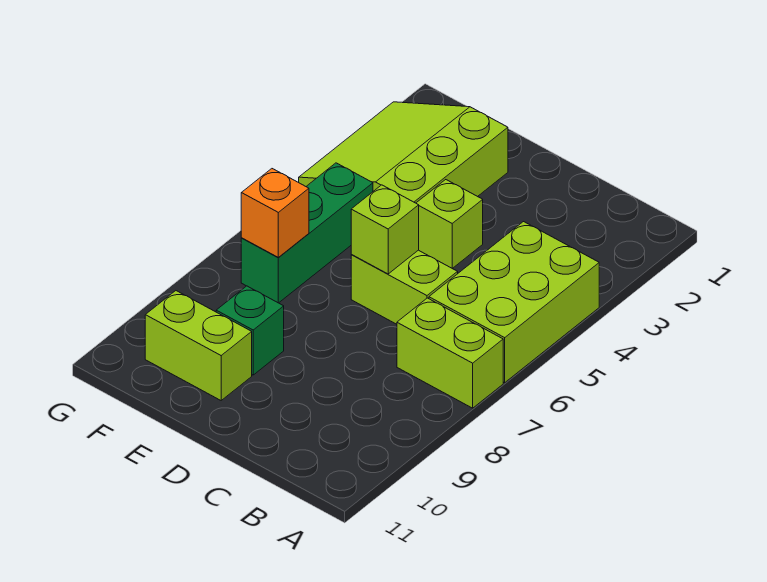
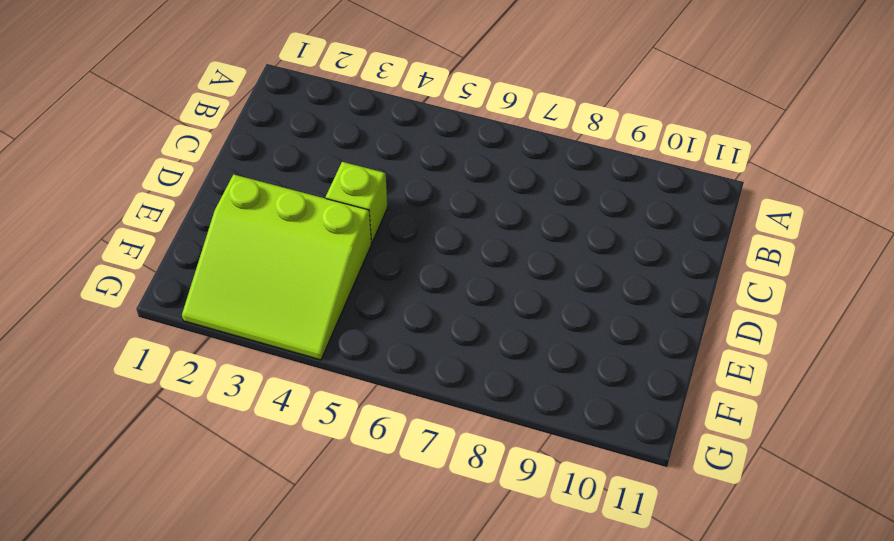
none -> lime 2x3 brick [429,222,599,383]
none -> lime 1x2 brick [397,298,503,408]

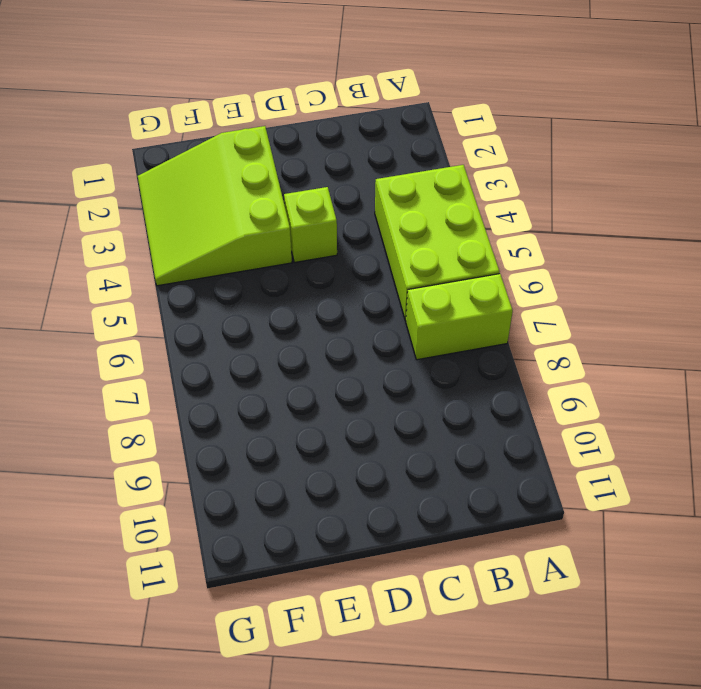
none -> lime 1x2 brick [351,250,458,324]
none -> green 1x1 brick [216,286,284,375]

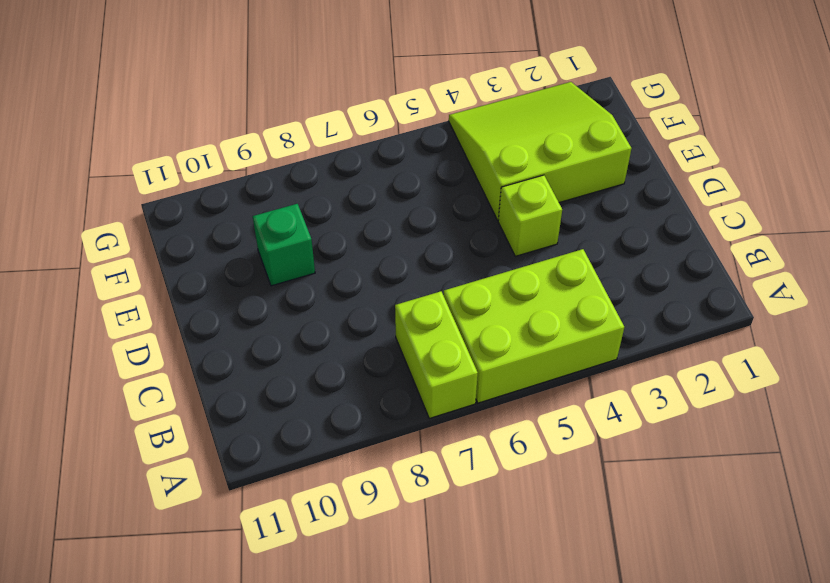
none -> lime 1x2 brick [351,250,458,324]
none -> lime 1x2 brick [145,291,252,400]

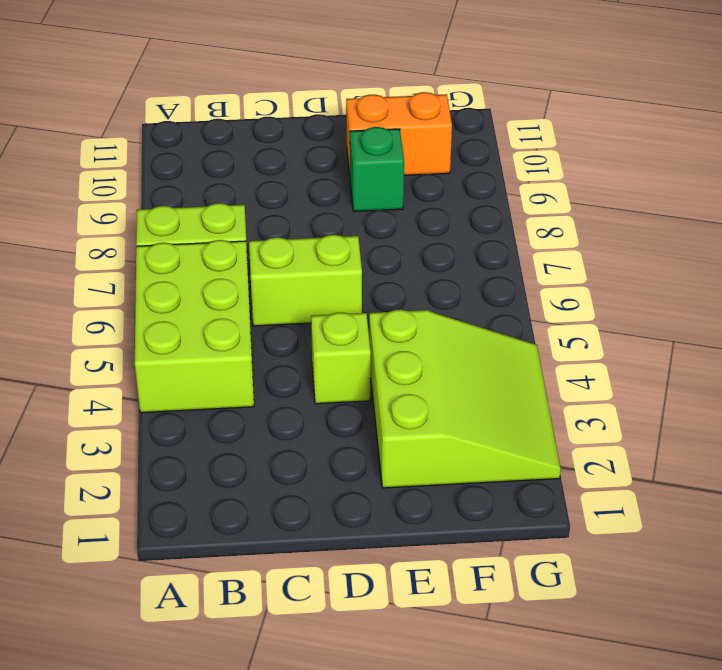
orange 1x2 brick [346,92,452,175] -> lime 1x2 brick [145,291,252,400]
none -> green 1x3 brick [241,163,373,303]
none -> lime 1x1 brick [351,185,419,274]

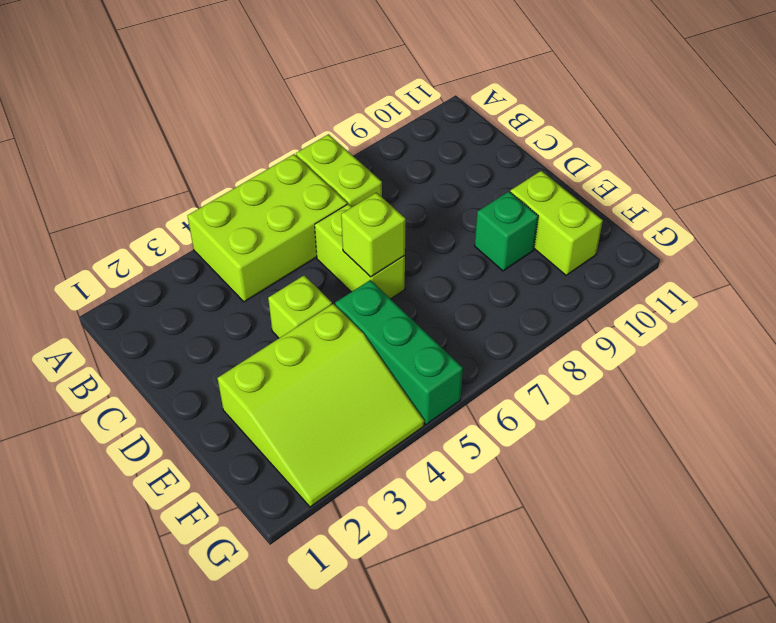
green 1x3 brick [335,280,463,425] -> green 1x3 brick turned to [241,163,373,303]
none -> orange 1x1 brick [241,169,309,258]

